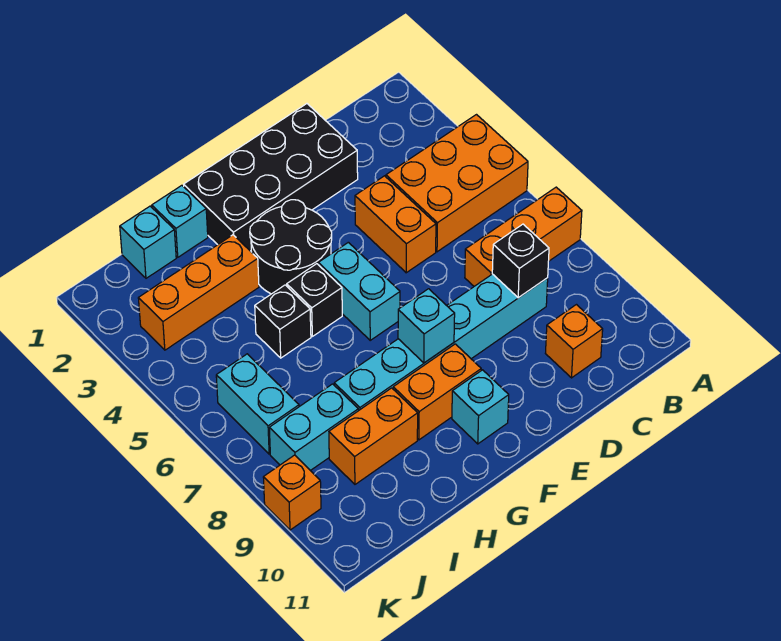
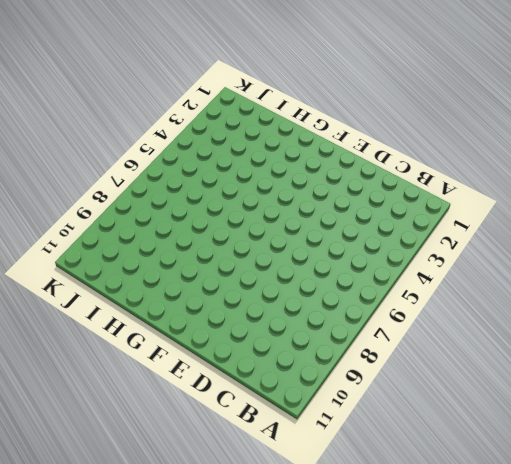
none -> orange 2x3 brick [386,115,528,252]
none -> orange 1x3 brick [465,187,582,286]
none -> cyan 1x6 brick [334,274,548,411]

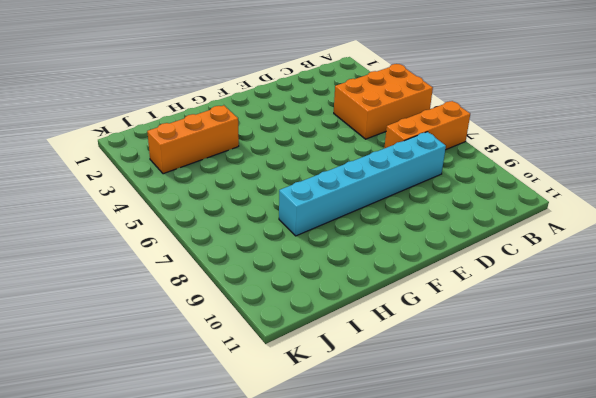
none -> orange 1x1 brick [545,305,603,378]
none -> black 2x4 brick [184,104,358,251]
none -> orange 1x2 brick [355,176,436,273]

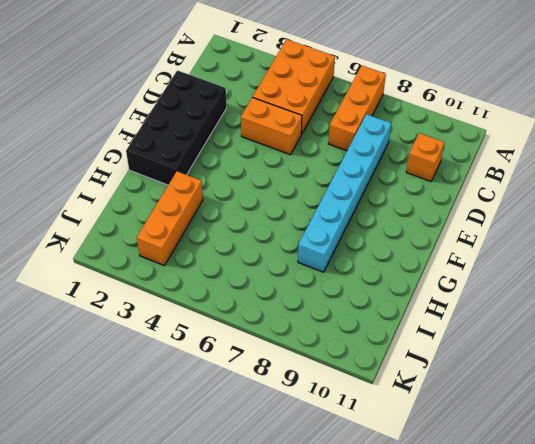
none -> black 2x2 round brick [250,200,332,294]
none -> cyan 1x2 brick [318,242,400,340]
none -> orange 1x2 brick [393,344,481,440]

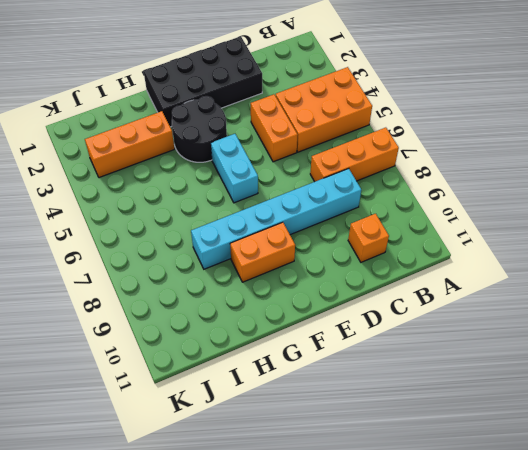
none -> cyan 1x1 brick [452,370,509,444]
none -> black 1x1 brick [287,264,342,336]
none -> cyan 1x1 brick [152,185,208,257]

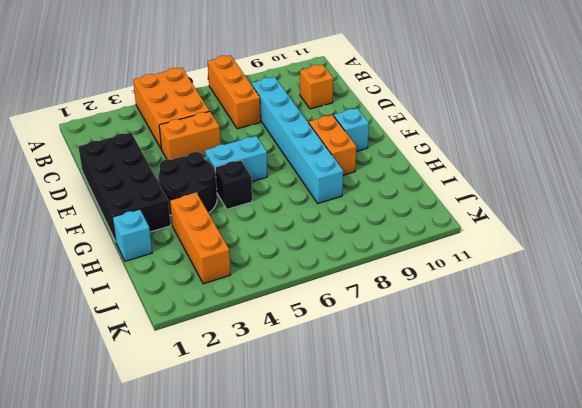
none -> black 1x1 brick [255,285,311,358]
none -> orange 1x2 brick [329,388,418,484]
none -> cyan 1x1 brick [120,206,176,278]

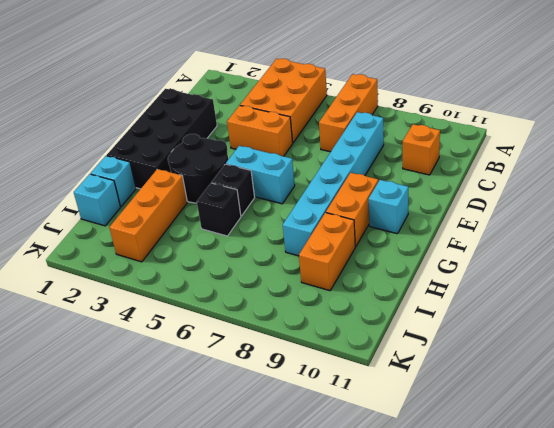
none -> cyan 1x2 brick [269,384,358,471]
none -> cyan 1x2 brick [216,354,299,454]
none -> orange 1x1 brick [263,455,321,530]

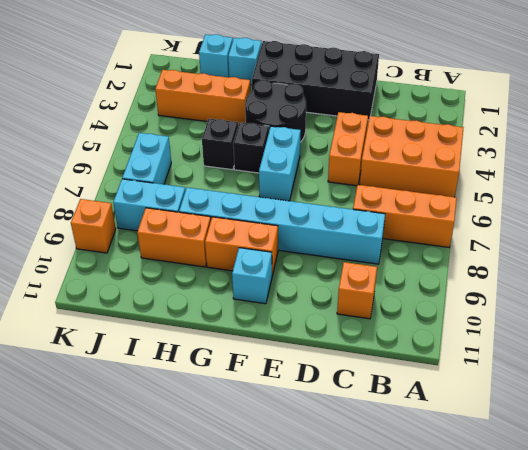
none -> black 1x1 brick [492,224,549,298]
none -> cyan 1x1 brick [398,289,455,363]

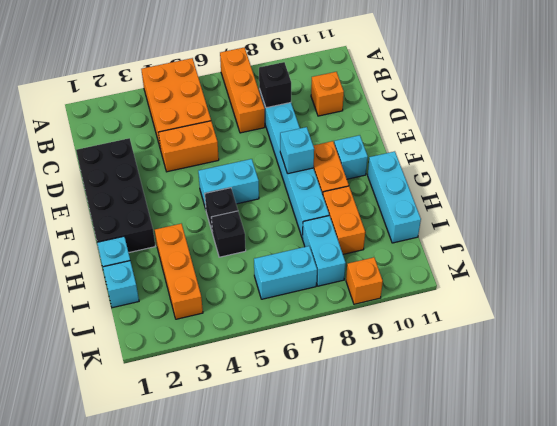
cyan 1x3 brick [368,151,421,243] -> none
none -> black 2x2 round brick [250,200,332,294]

